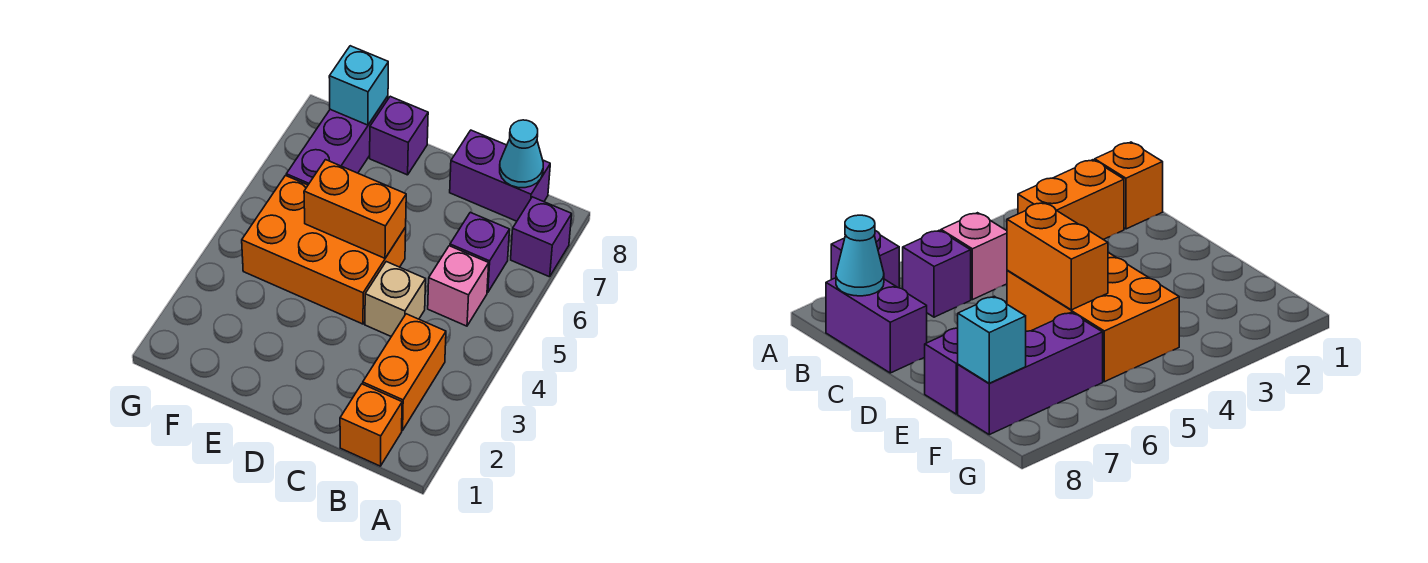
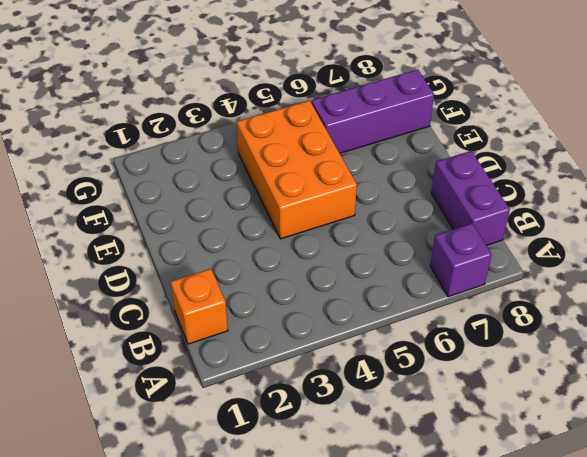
none -> orange 1x2 brick [363,314,446,430]
none -> pink 1x1 brick [428,246,489,326]
none -> purple 1x1 brick [450,212,510,292]

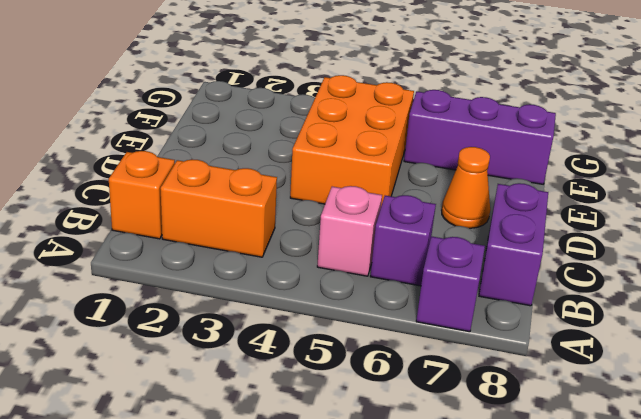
orange 1x1 cone [442,147,490,228] -> none
none -> tan 1x1 brick [365,262,426,337]
none -> purple 1x1 brick [370,96,428,175]
none -> cyan 1x1 cone [500,120,543,188]

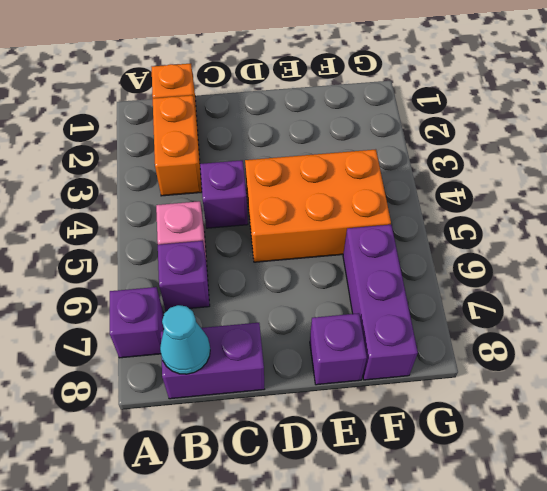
purple 1x1 brick [200,160,248,228] -> tan 1x1 brick [365,262,426,337]
none -> orange 1x2 brick [304,160,406,258]
none -> cyan 1x1 brick [329,46,388,125]

